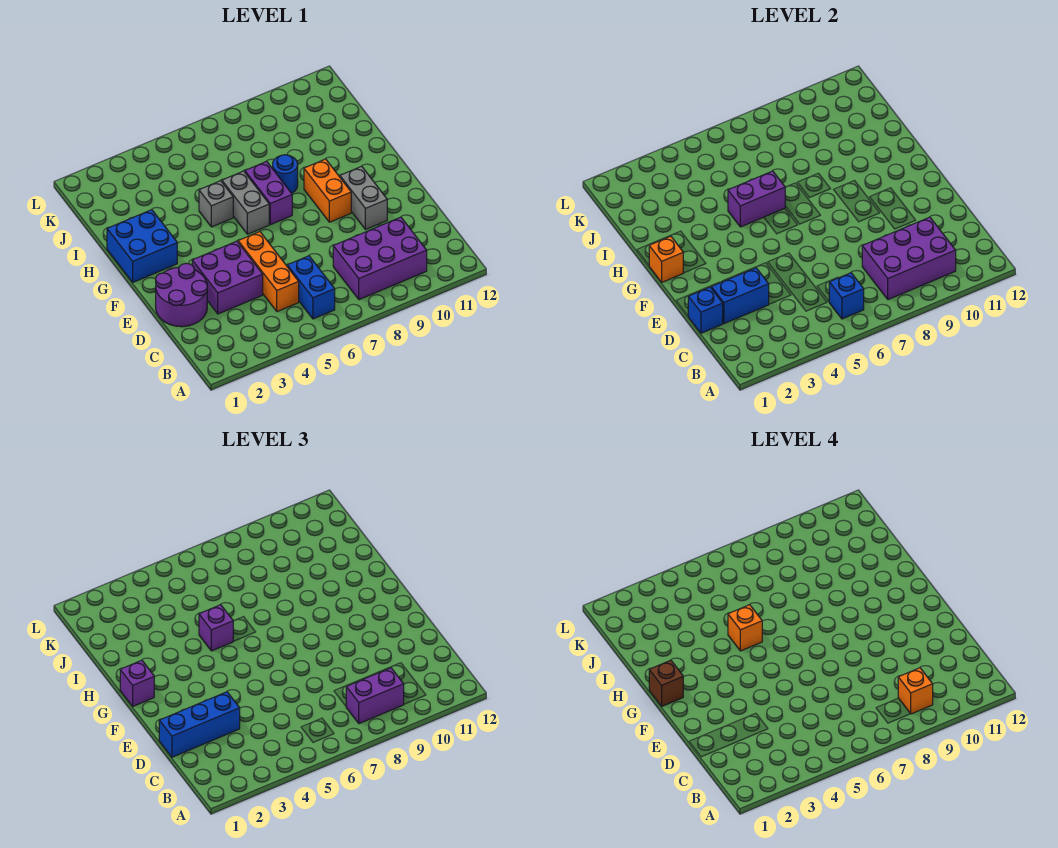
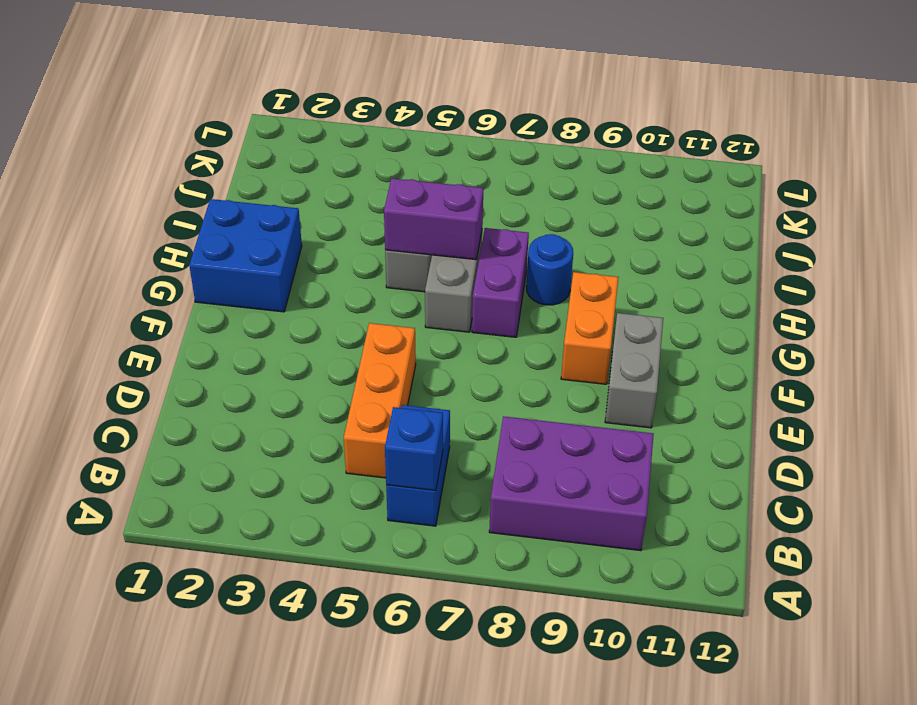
none -> purple 2x2 round brick [156,263,207,327]
none -> purple 2x2 brick [192,241,263,314]
none -> purple 2x3 brick [862,217,956,300]

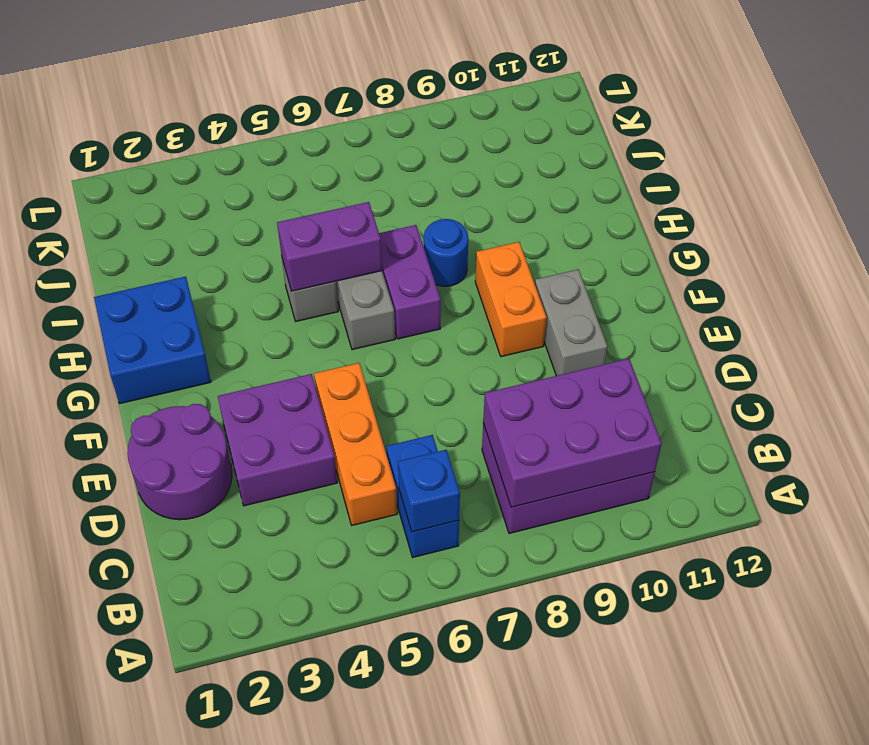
none -> blue 1x1 brick [688,287,723,333]
none -> blue 1x2 brick [711,268,769,324]
none -> orange 1x1 brick [649,236,683,282]

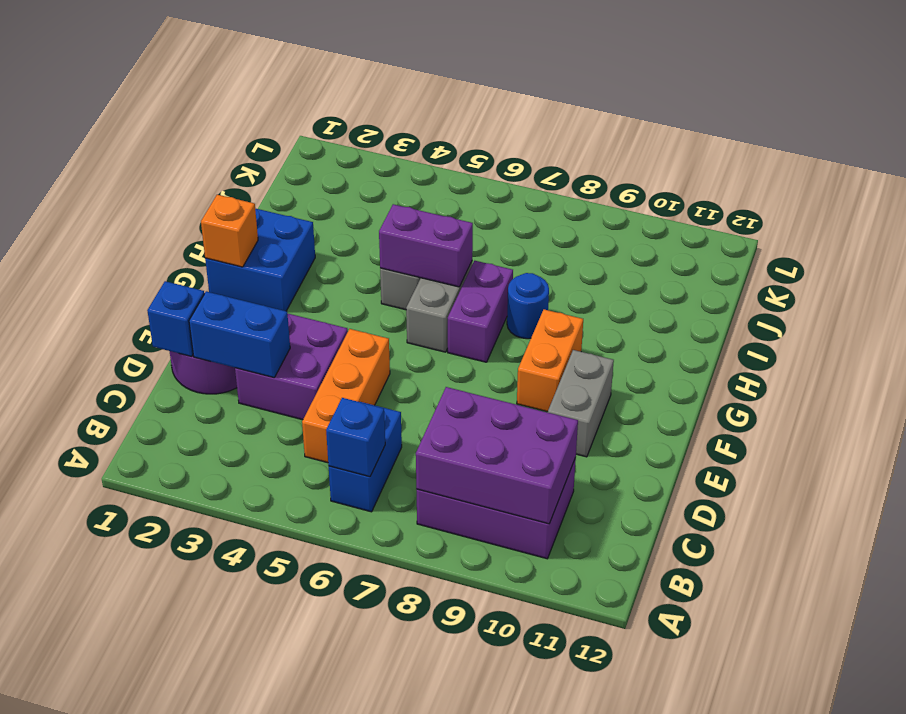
none -> purple 1x2 brick [346,668,404,724]
none -> blue 1x3 brick [159,692,240,757]
none -> purple 1x1 brick [120,660,154,706]

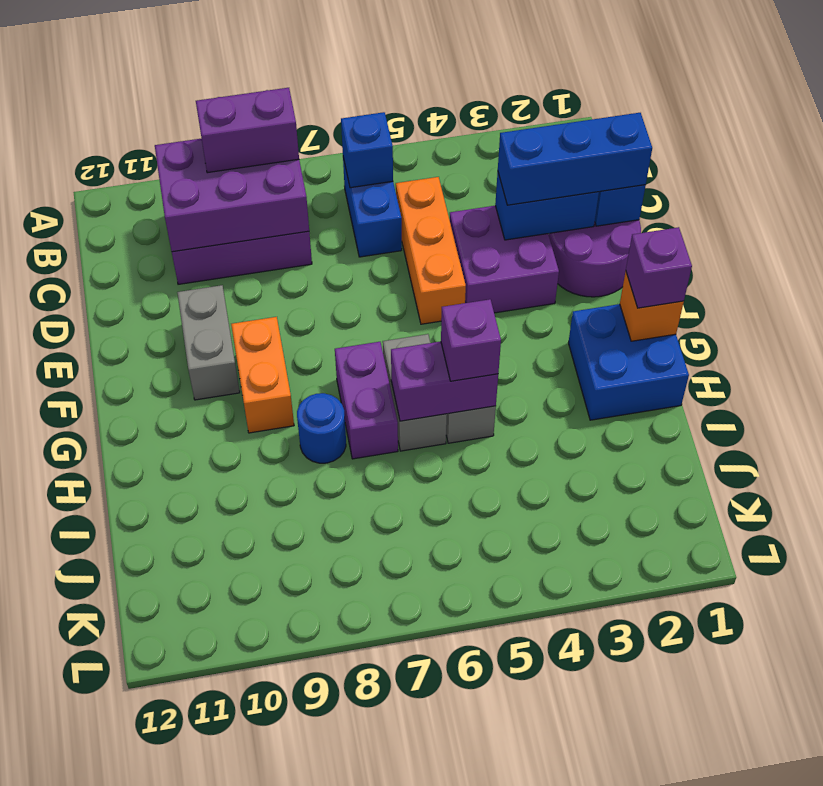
none -> orange 1x1 brick [898,668,933,714]
none -> brown 1x1 brick [649,660,683,706]
none -> orange 1x1 brick [728,605,762,651]

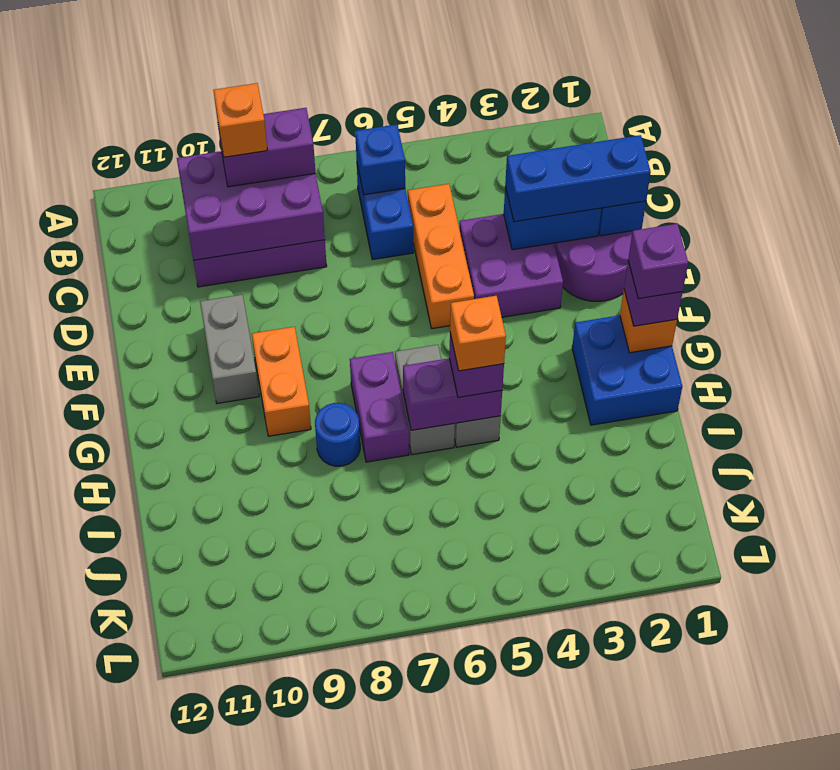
purple 1x1 brick [628,224,688,299] -> brown 1x1 brick [649,660,683,706]

